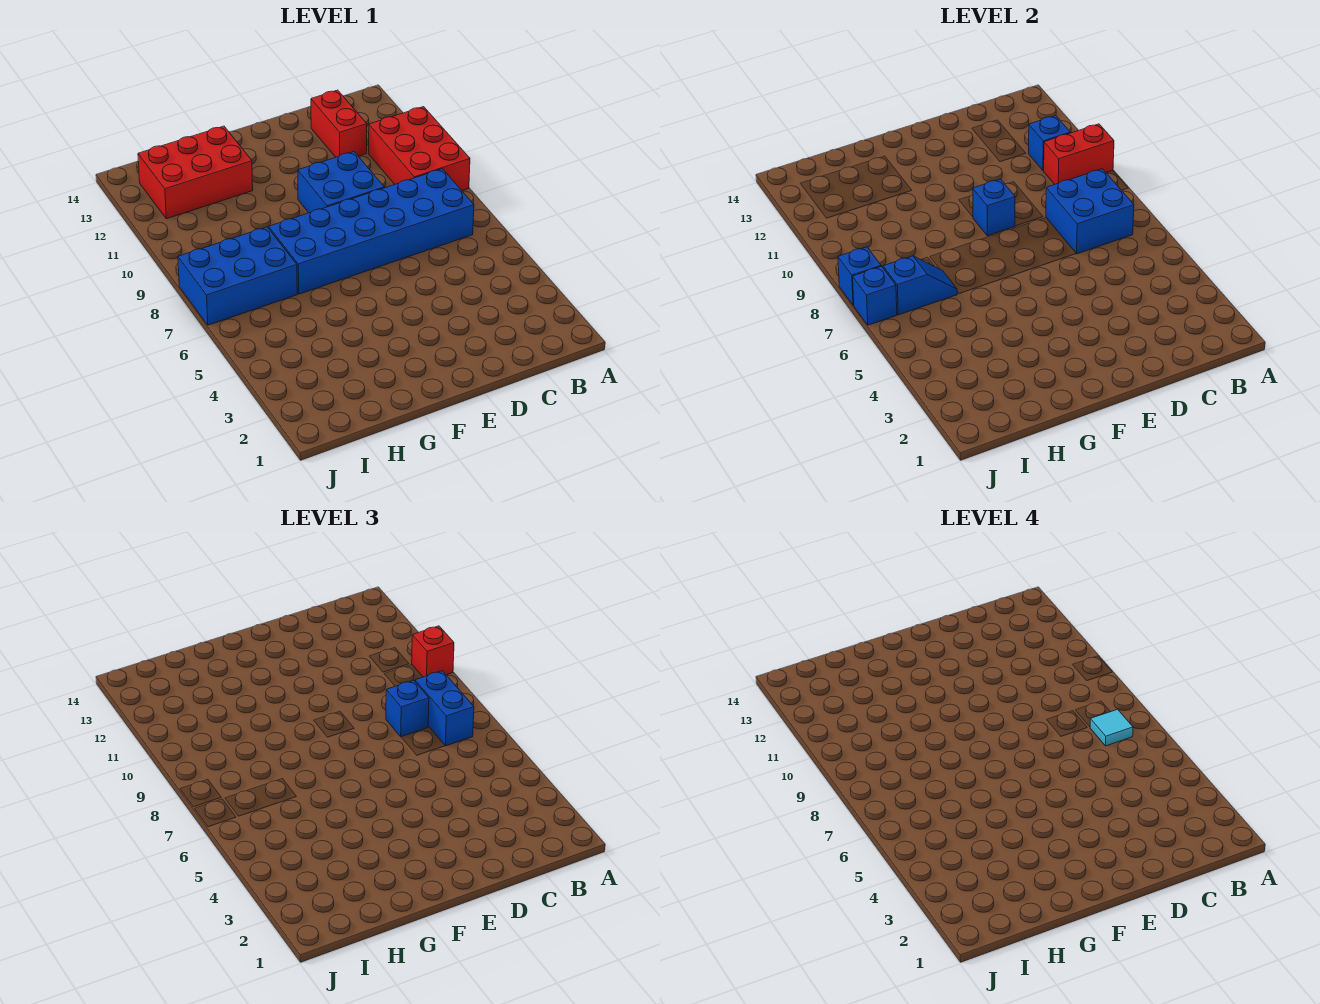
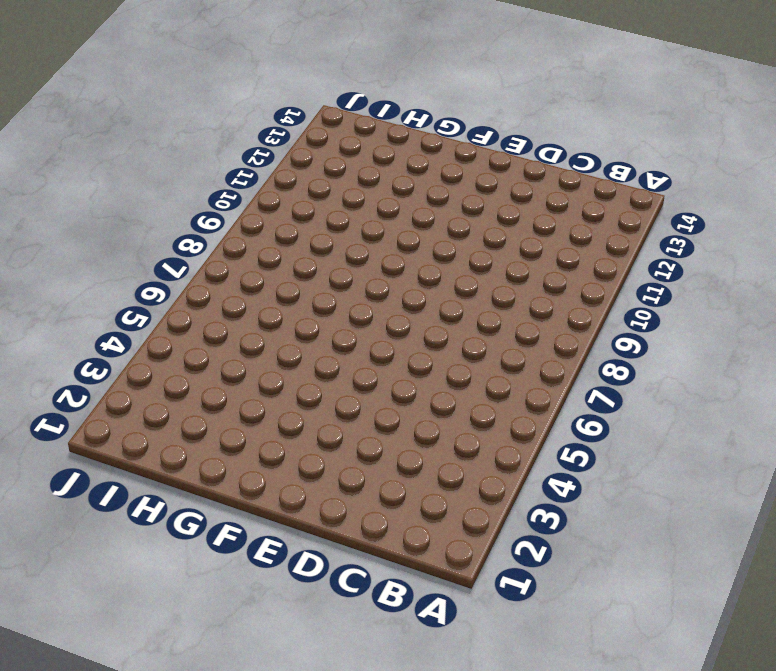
none -> red 2x3 brick [369,107,470,191]
none -> blue 2x6 brick [269,169,474,294]
none -> red 1x2 brick [311,90,367,157]

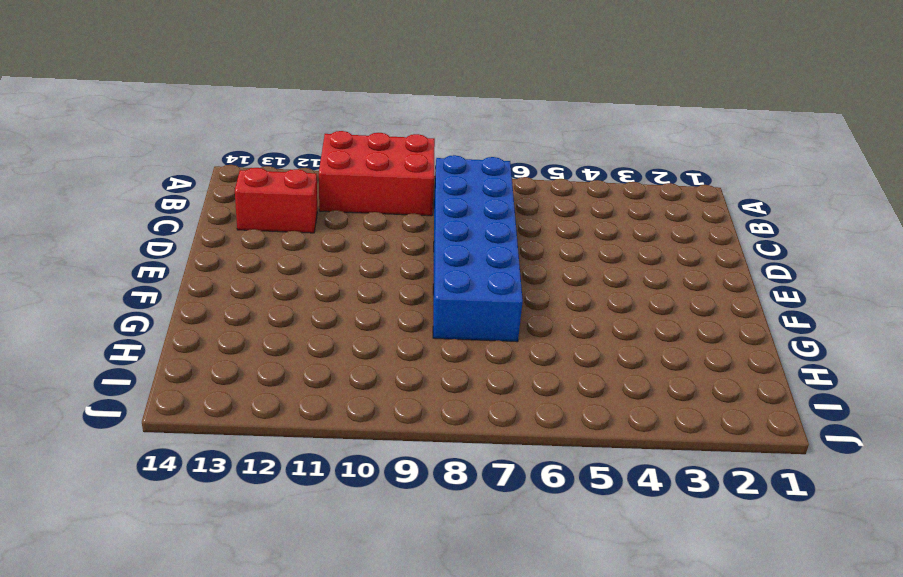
none -> blue 2x2 brick [298,152,384,213]
none -> red 2x3 brick [138,126,253,219]
none -> blue 2x3 brick [178,227,297,325]

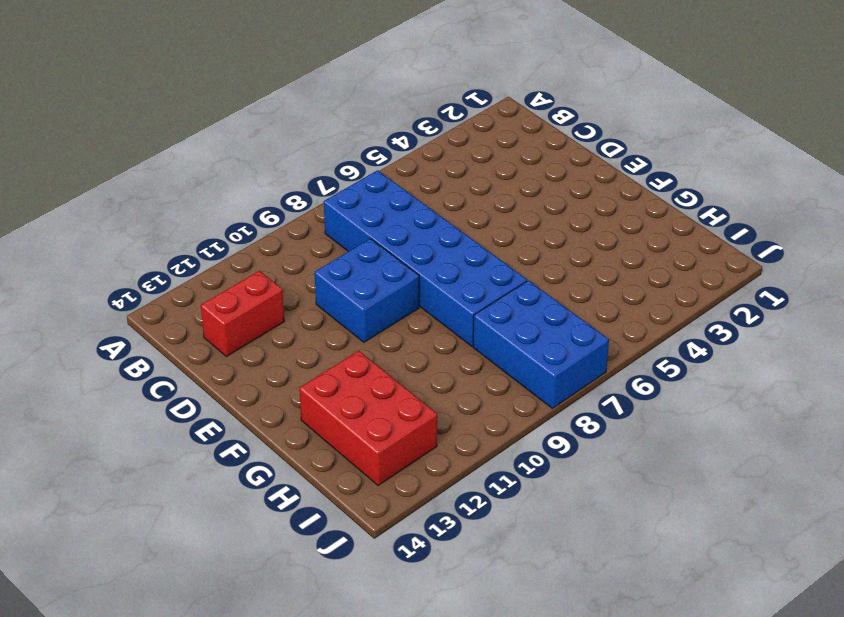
none -> red 2x3 brick [369,107,470,191]
none -> red 1x2 brick [1043,124,1114,184]
none -> blue 2x2 brick [1046,169,1134,254]

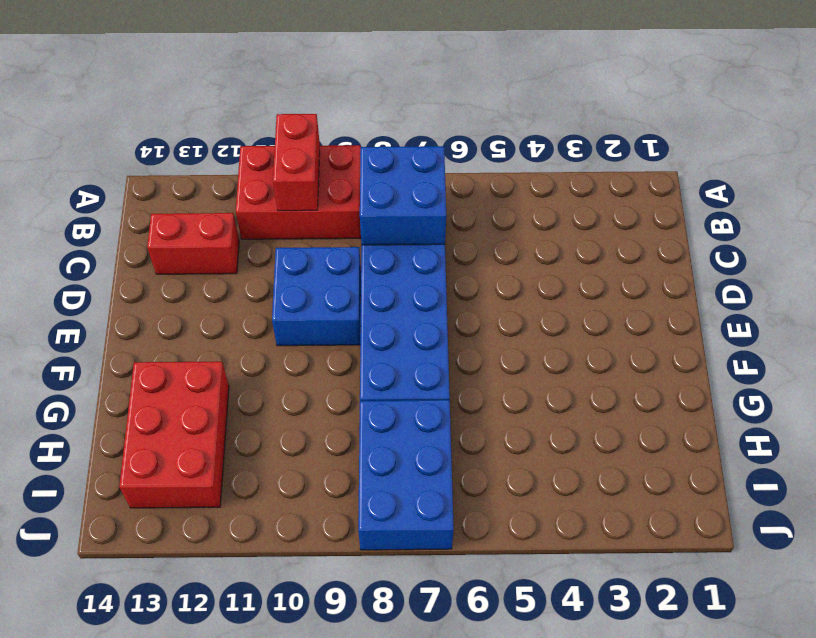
none -> blue 1x1 brick [1029,116,1070,170]
none -> blue 1x1 brick [973,179,1015,236]
none -> blue 1x2 slope [883,256,957,315]

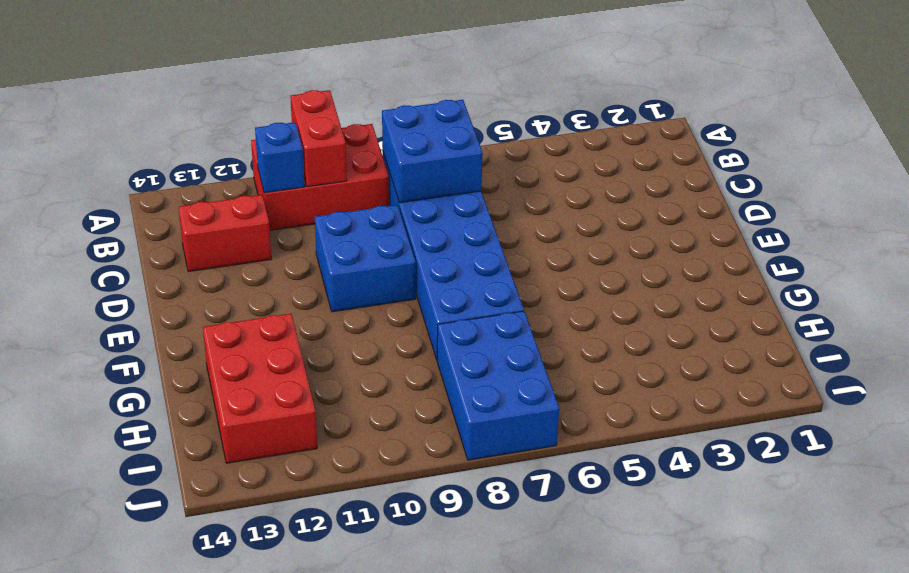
none -> blue 1x1 brick [973,179,1015,236]
none -> blue 1x2 slope [883,256,957,315]
none -> blue 1x1 brick [853,266,897,325]

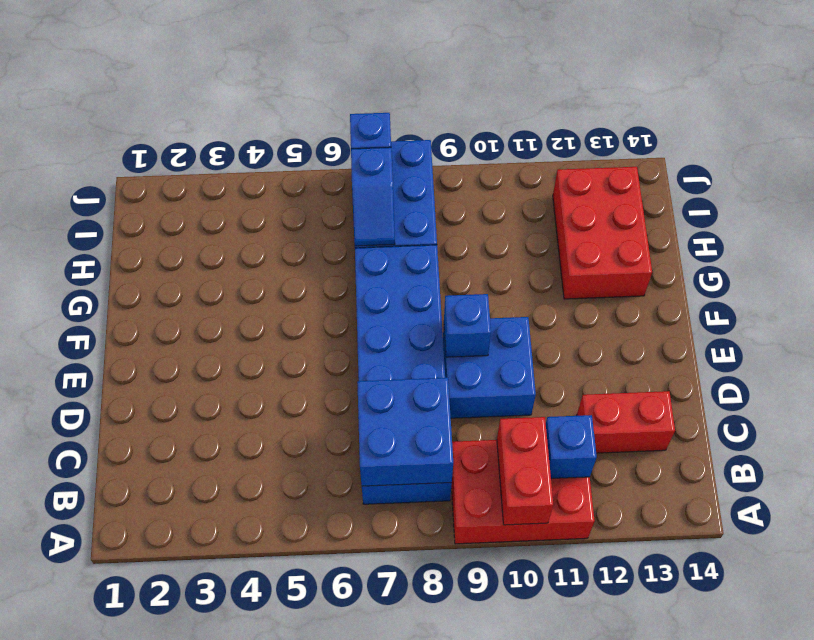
none -> blue 1x1 brick [838,247,881,305]
none -> red 1x1 brick [412,626,454,677]
none -> blue 1x2 brick [415,671,474,746]

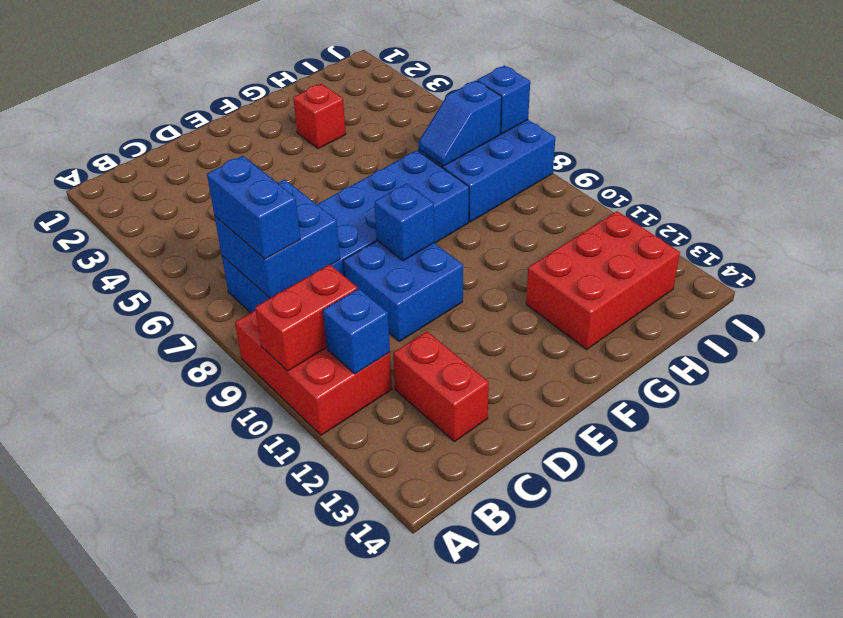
red 1x1 brick [293,84,346,149] -> red 1x1 brick moved to [412,626,454,677]
none -> blue 1x1 brick [838,247,881,305]
none -> blue 1x1 brick [386,680,429,737]
none -> cyan 1x1 tile [1090,709,1133,746]

